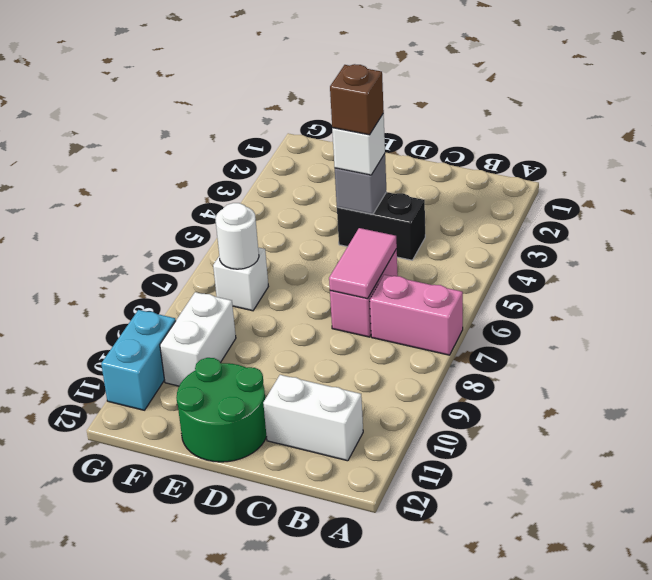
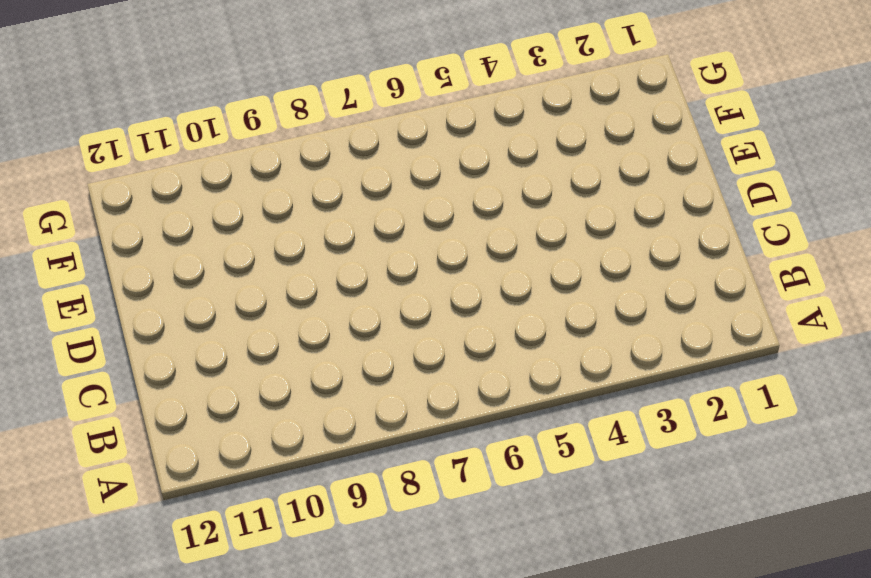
none -> pink 1x2 brick [370,275,463,355]
none -> white 1x2 brick [263,375,363,461]
none -> black 1x2 brick [337,192,425,260]

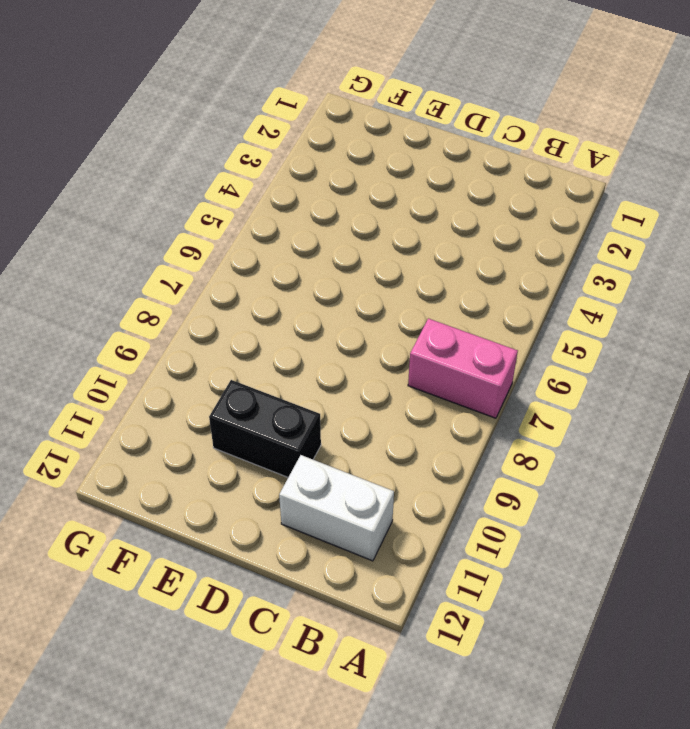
black 1x2 brick [209,380,321,477] -> black 1x2 brick moved to [337,192,425,260]
none -> pink 1x2 brick [330,249,398,337]
none -> green 2x2 round brick [176,358,267,462]
none -> white 1x1 brick [213,247,268,311]

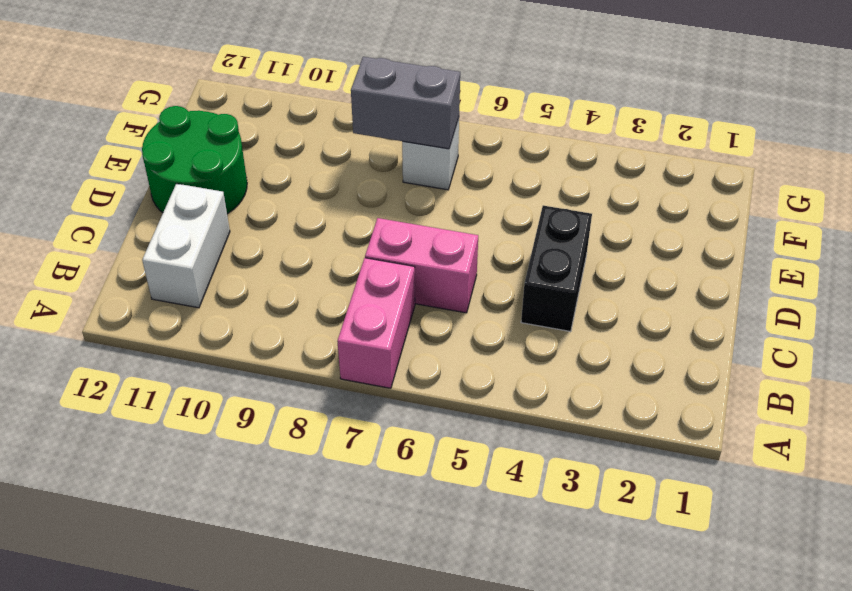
grey 1x2 brick [351,57,460,149] -> white 1x1 round brick [215,203,259,269]
none -> white 1x2 brick [160,292,236,386]
none -> cyan 1x2 brick [101,310,176,410]
none -> pink 1x2 tile [329,228,397,299]

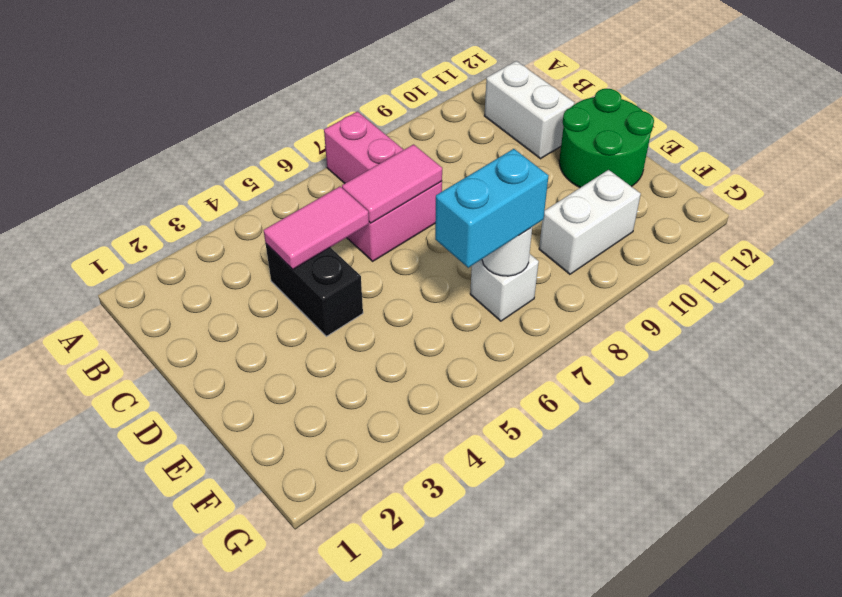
pink 1x2 tile [264,187,369,269] -> none
cyan 1x2 brick [435,149,548,268] -> cyan 1x2 brick moved to [101,310,176,410]
none -> grey 1x1 brick [335,154,387,214]
none -> white 1x1 brick [332,113,385,175]
none -> brown 1x1 brick [330,64,384,135]

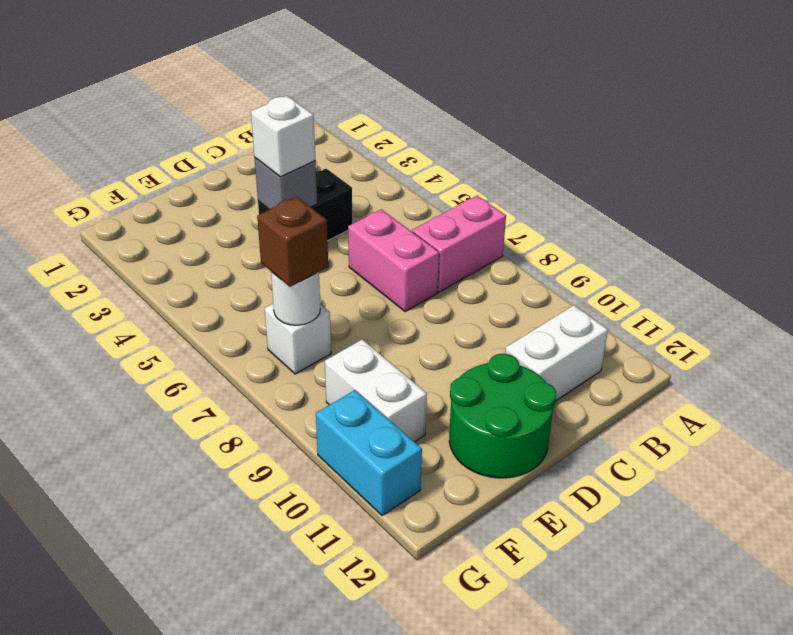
brown 1x1 brick [257,197,328,287] -> brown 1x1 brick moved to [330,64,384,135]
none -> pink 1x2 tile [329,228,397,299]

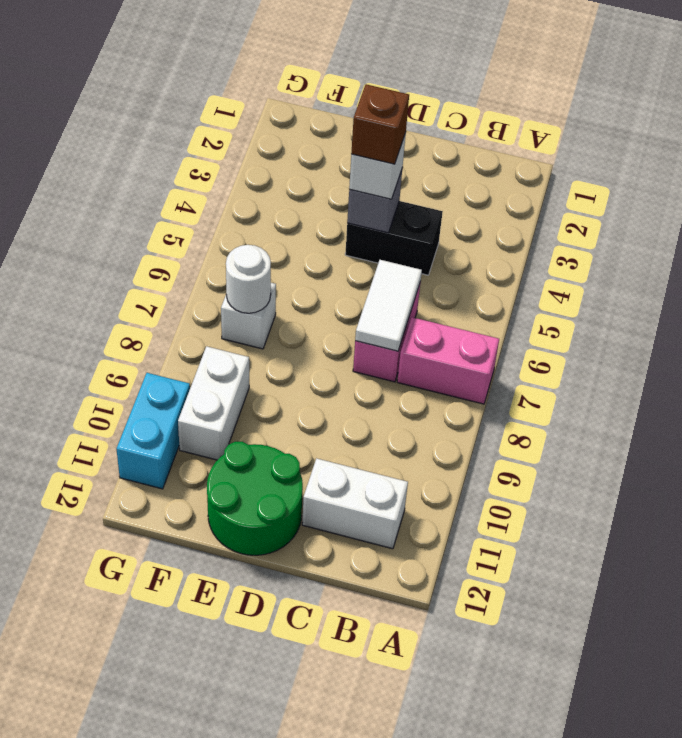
white 1x2 tile [355,260,422,351] -> pink 1x2 tile [329,228,397,299]

